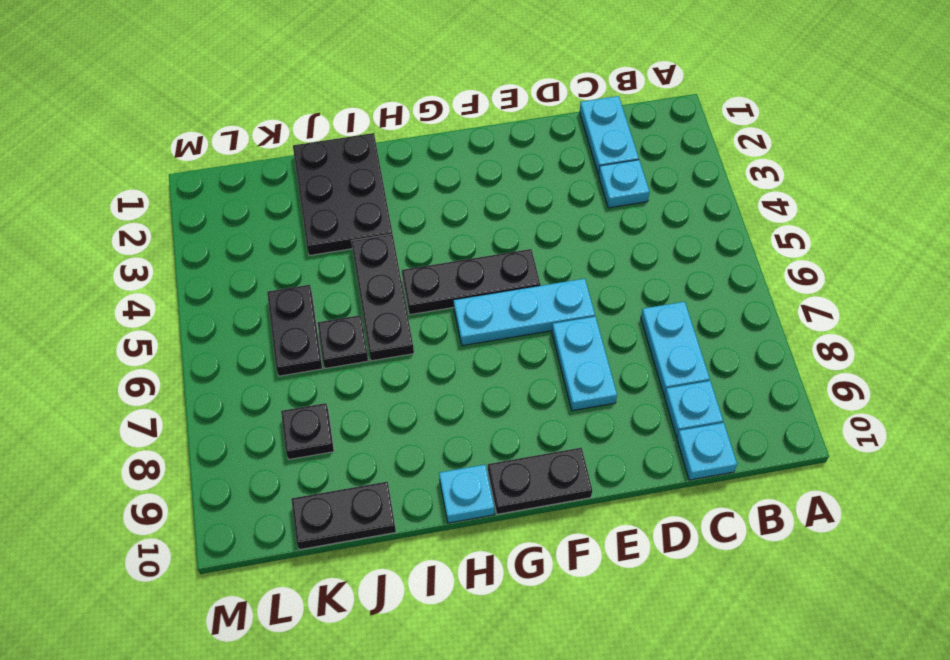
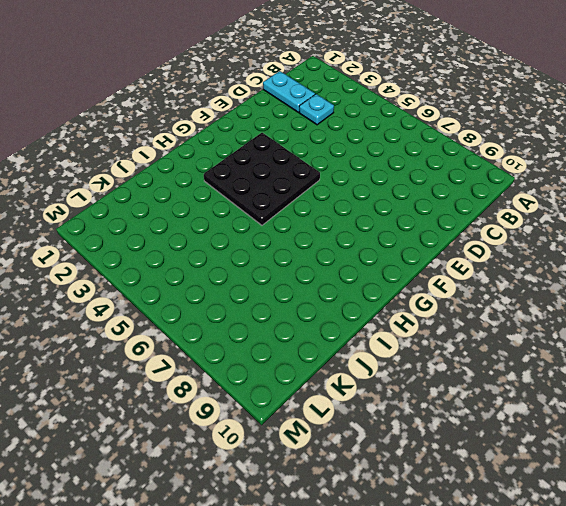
black 3x3 plate [204,133,320,225] -> black 1x3 plate [402,249,540,315]
none -> cyan 1x2 plate [641,302,710,395]
none -> cyan 1x1 plate [664,381,723,437]
none -> cyan 1x1 plate [677,423,737,480]

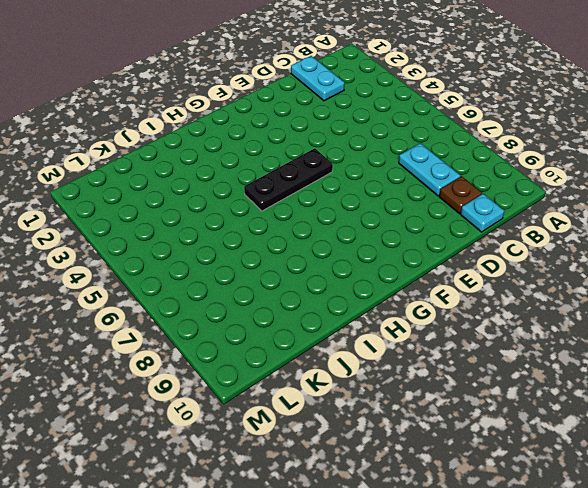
brown 1x1 plate [439,176,482,214] -> cyan 1x1 plate [664,381,723,437]
none -> cyan 1x1 plate [599,160,649,208]
none -> cyan 1x3 plate [454,279,595,346]
none -> cyan 1x2 plate [552,317,617,411]

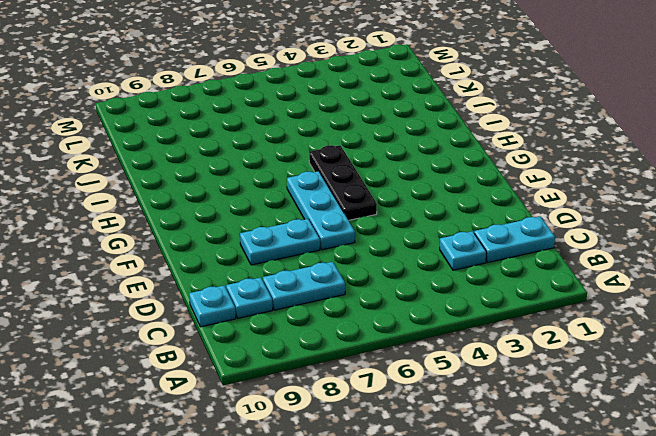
none -> black 1x2 plate [488,448,592,514]
none -> cyan 1x1 plate [439,465,494,523]
none -> black 2x3 plate [293,133,393,256]

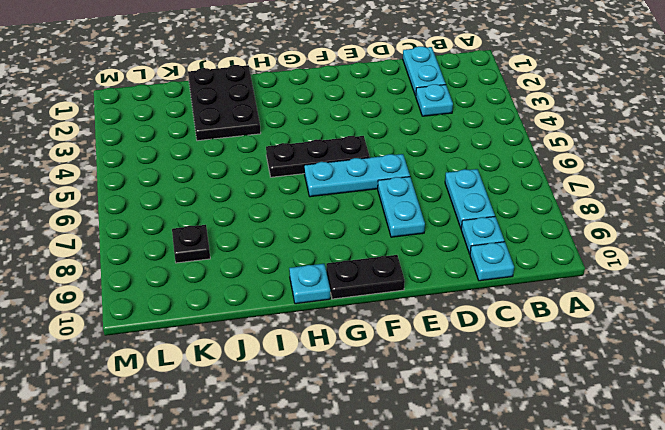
none -> black 1x3 plate [351,234,414,361]
none -> black 1x1 plate [318,315,368,368]
none -> black 1x2 plate [291,482,396,550]

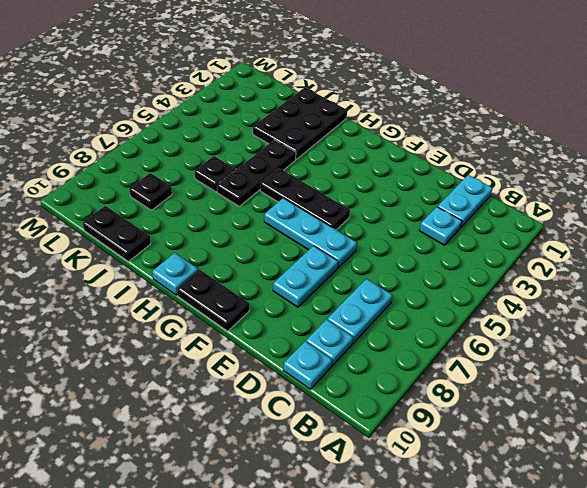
none -> black 1x2 plate [267,285,323,376]

